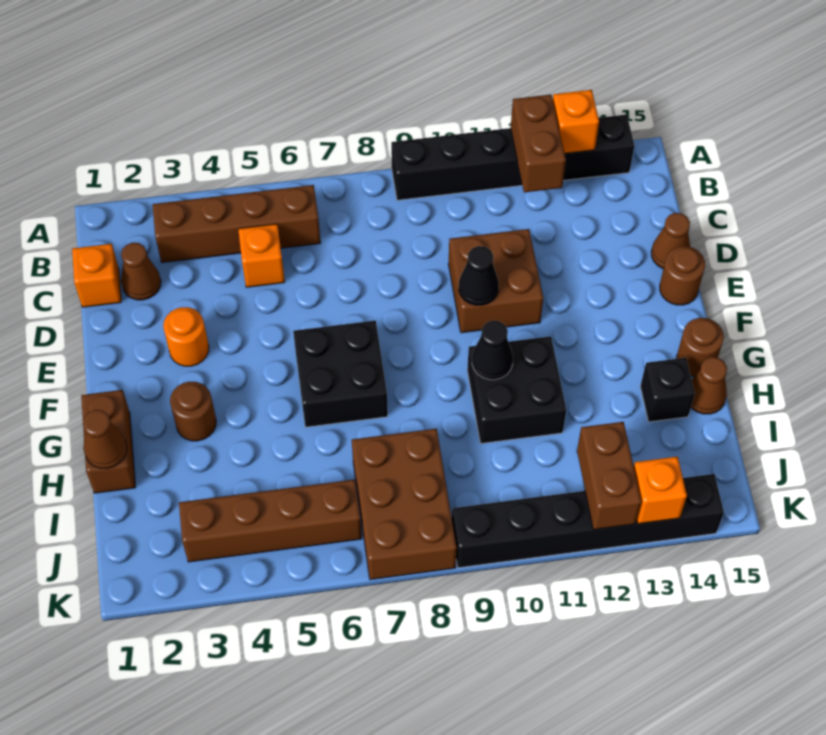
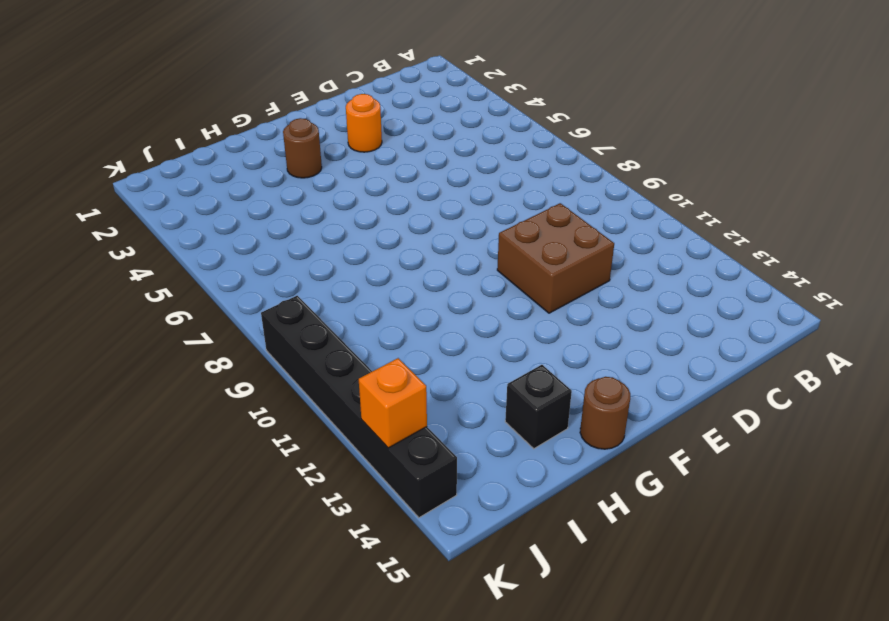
none -> black 1x6 brick [391,114,634,200]
none -> brown 1x4 brick [152,185,321,263]
none -> orange 1x1 brick [72,244,121,307]

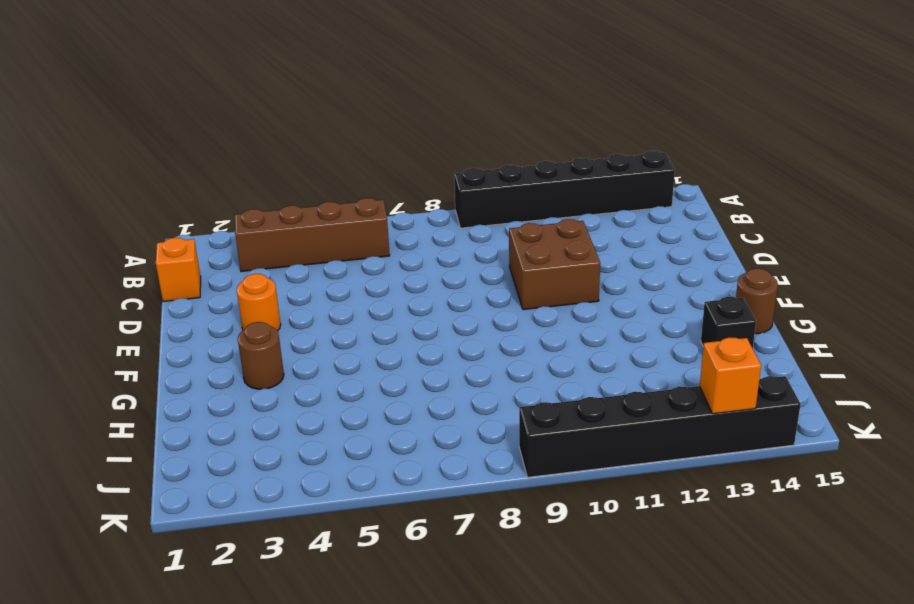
none -> brown 1x1 cone [121,243,161,300]
none -> orange 1x1 brick [238,224,285,287]
none -> brown 1x1 cone [651,213,690,269]

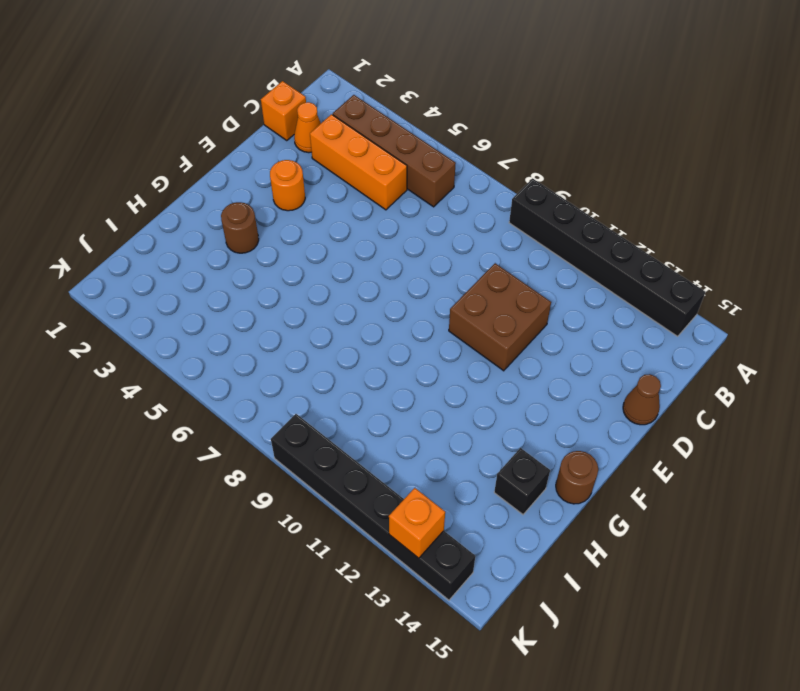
orange 1x1 cone [294,102,321,153] -> brown 1x1 cone [121,243,161,300]
orange 1x3 brick [310,114,407,210] -> orange 1x1 brick [238,224,285,287]
none -> brown 1x1 round brick [660,246,705,305]
none -> black 2x2 brick [293,321,388,427]
none -> brown 1x2 brick [81,390,136,493]

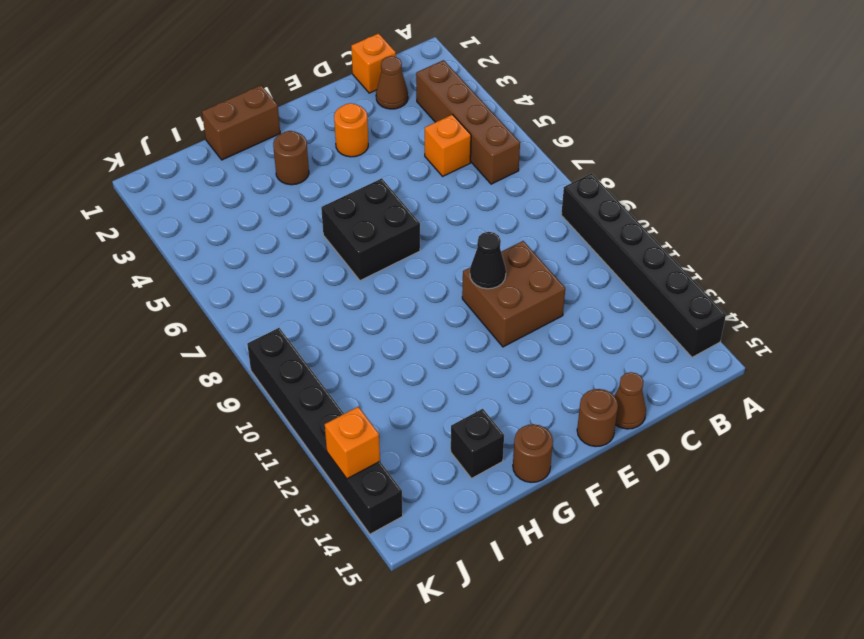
none -> black 2x2 brick [467,336,566,443]
none -> brown 1x1 cone [691,357,727,414]
none -> brown 2x3 brick [352,429,457,580]

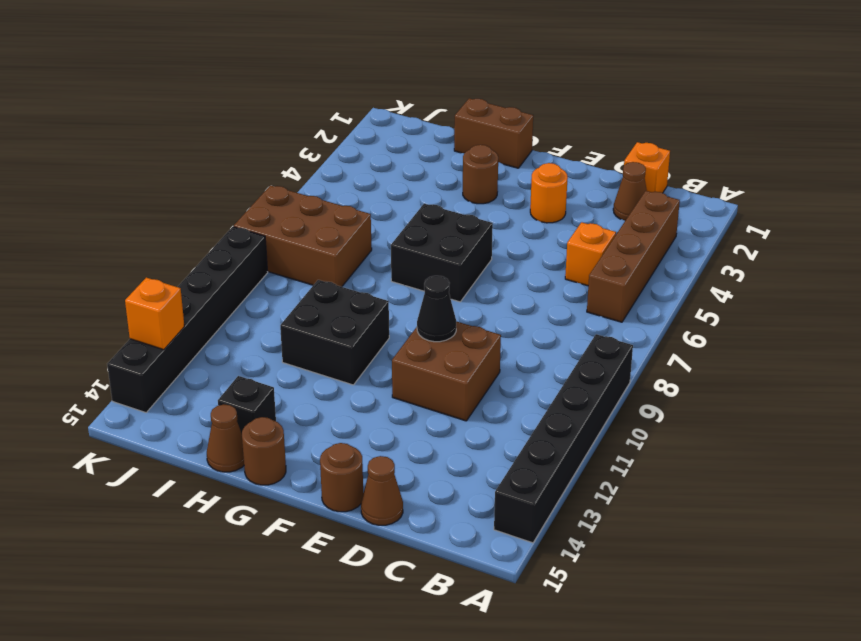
none -> brown 1x4 brick [179,480,362,562]
none -> brown 1x2 brick [511,95,566,192]
none -> orange 1x1 brick [553,90,599,153]

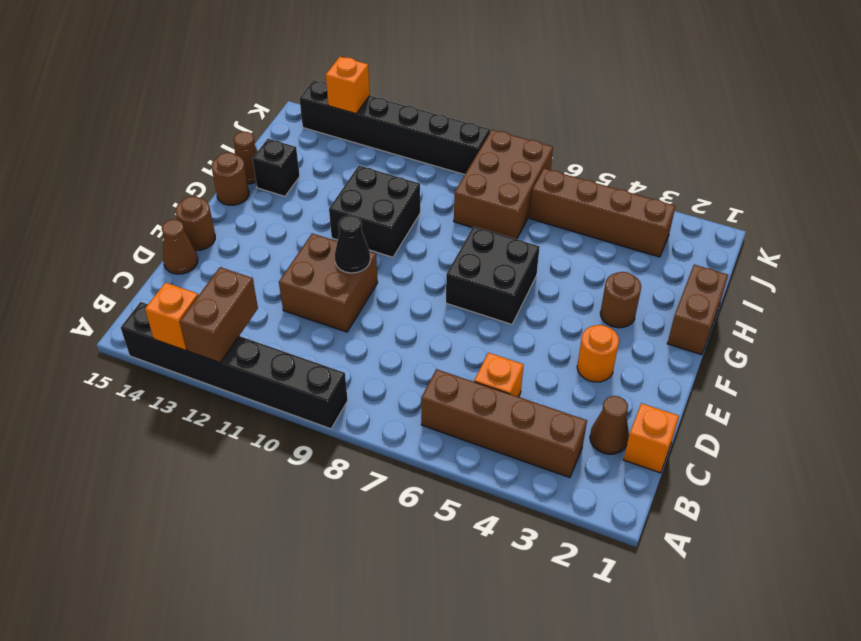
none -> black 1x1 cone [472,321,513,380]
none -> brown 1x1 cone [83,410,127,469]
none -> brown 1x2 brick [577,422,641,530]

